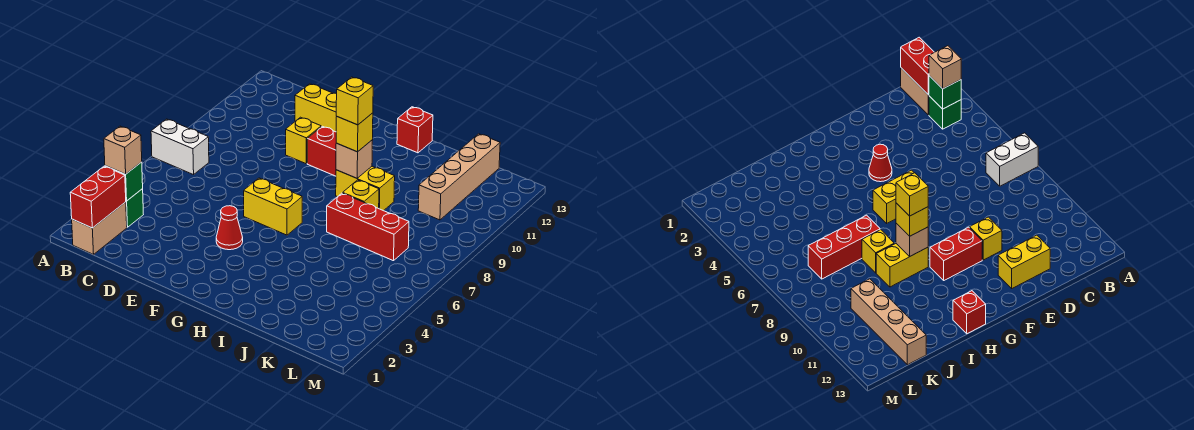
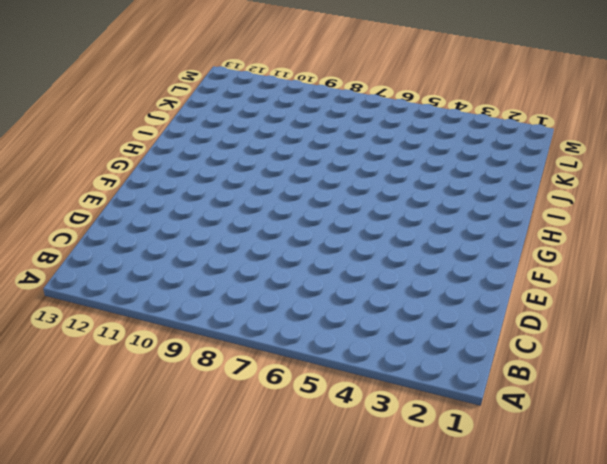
none -> white 1x2 brick [151,119,209,175]
none -> tan 1x2 brick [72,202,127,254]
none -> green 1x1 brick [126,189,143,227]

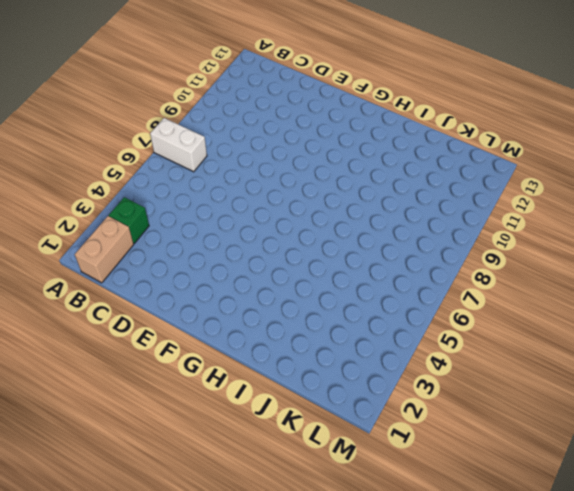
none -> yellow 1x2 brick [295,84,337,132]
none -> yellow 1x1 brick [286,117,321,164]
none -> red 1x1 cone [216,206,243,250]

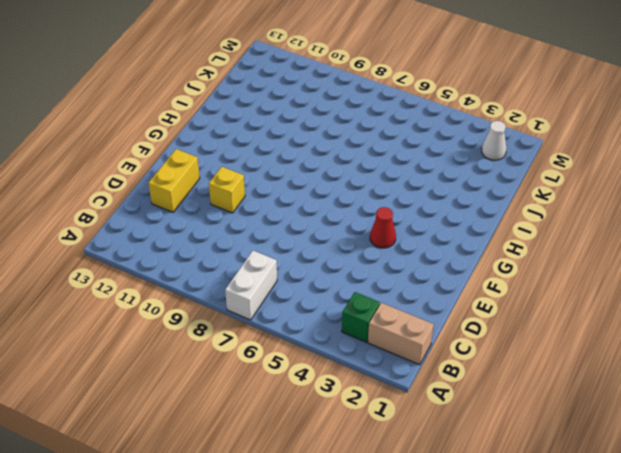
white 1x1 cone [482,121,507,160] -> none
none -> yellow 1x2 brick [244,178,302,235]
none -> red 1x2 brick [307,126,336,176]
none -> yellow 1x2 brick [336,166,395,211]

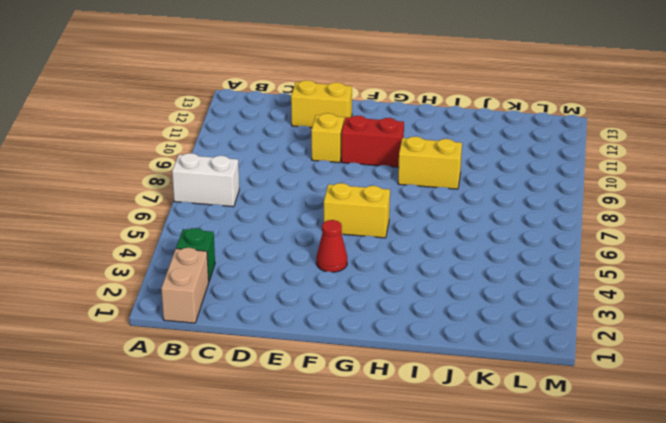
none -> red 1x1 brick [397,107,433,153]
none -> red 1x3 brick [327,193,409,261]
none -> yellow 1x1 brick [343,180,379,208]

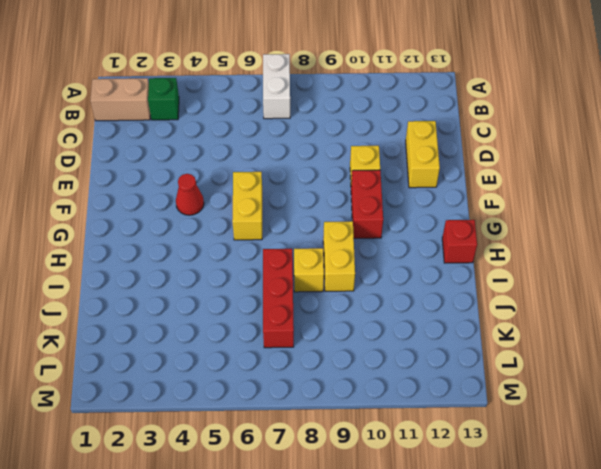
none -> tan 1x4 brick [418,134,500,220]
none -> red 1x2 brick [70,166,126,228]
none -> green 1x1 brick [105,162,143,201]

